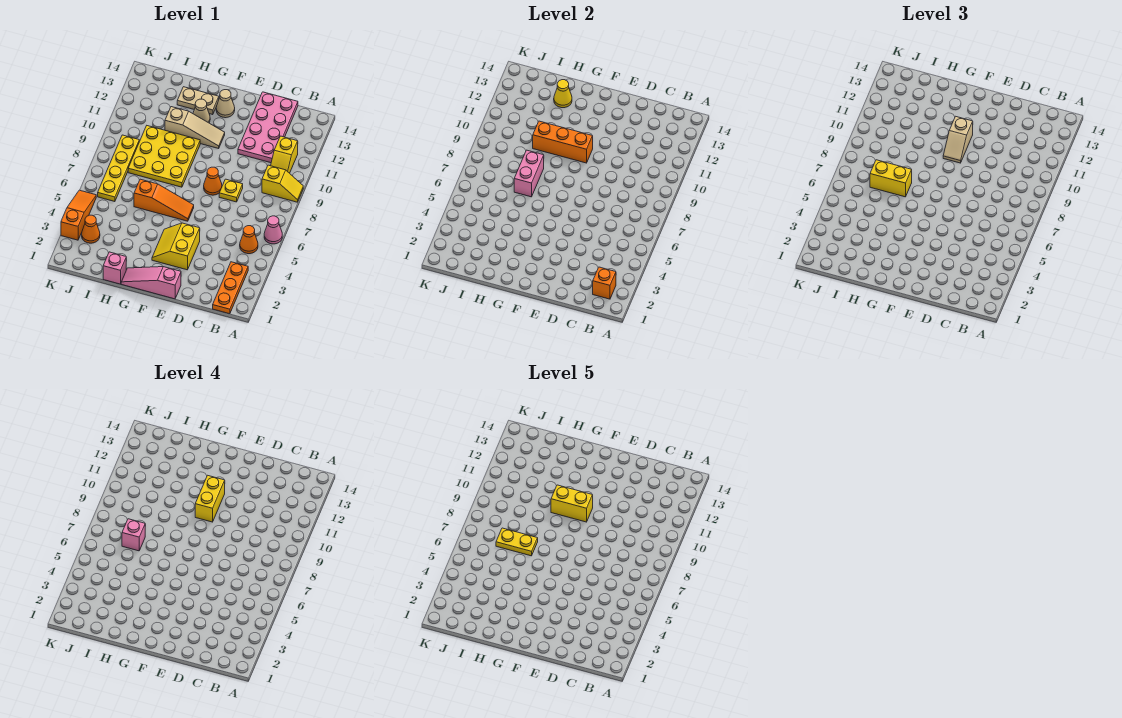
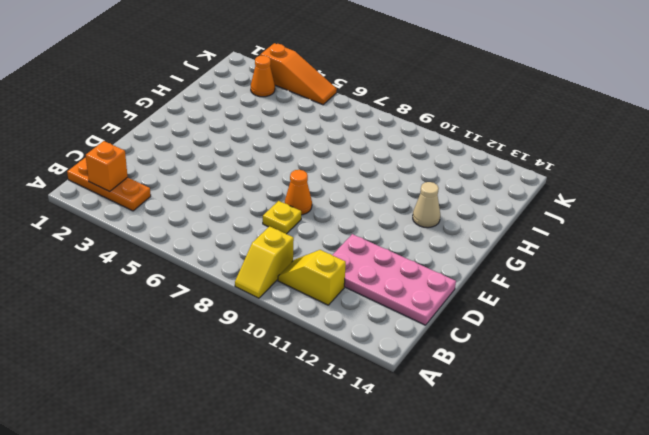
none -> pink 1x1 cone [264,216,282,244]
none -> orange 1x1 cone [240,226,258,254]
none -> pink 1x3 slope [121,267,181,299]
none -> yellow 2x2 slope [152,223,200,270]

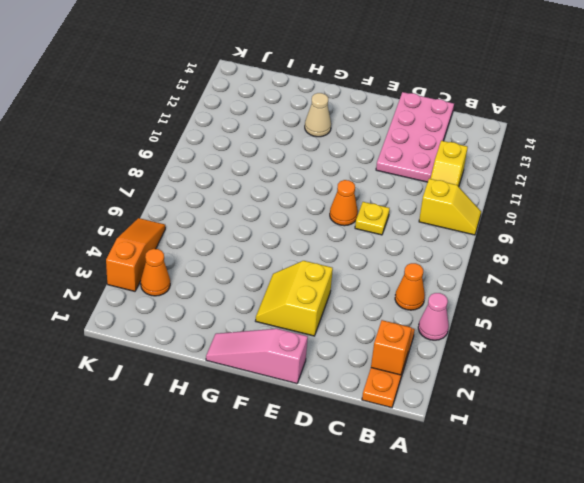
pink 1x1 cone [418,293,449,340] -> pink 1x1 cone moved to [264,216,282,244]
none -> orange 1x3 slope [134,179,194,221]
none -> tan 1x3 slope [165,107,225,148]
none -> tan 1x1 cone [216,90,235,118]
none -> yellow 3x3 plate [128,126,200,187]

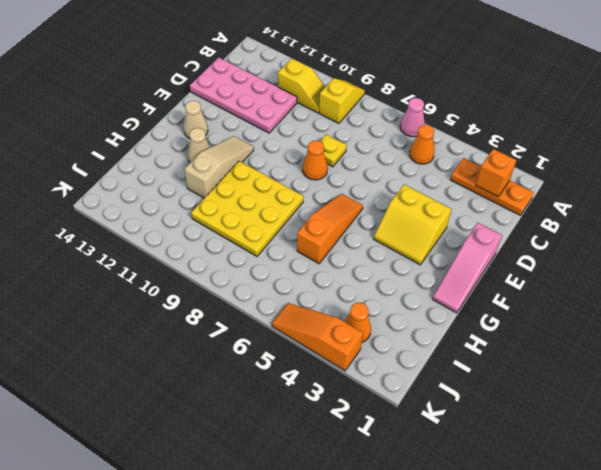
none -> tan 1x2 plate [177,87,219,115]
none -> pink 1x1 brick [103,252,126,284]
none -> yellow 1x4 plate [98,135,139,202]
none -> orange 1x3 brick [533,121,593,163]

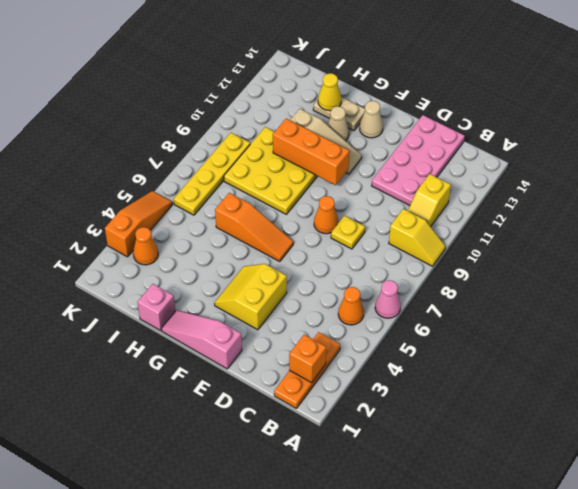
none -> pink 1x2 brick [514,150,544,197]
none -> tan 1x2 slope [943,116,973,163]
none -> yellow 1x2 brick [870,160,912,197]
none -> yellow 1x2 brick [195,475,225,522]

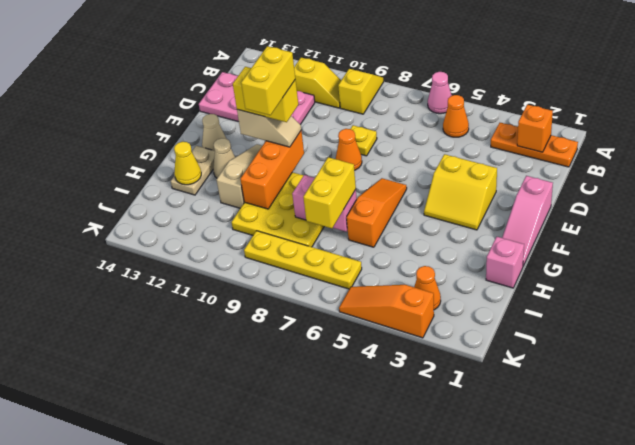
none -> pink 1x1 brick [122,519,145,551]
none -> yellow 1x2 plate [496,528,538,556]

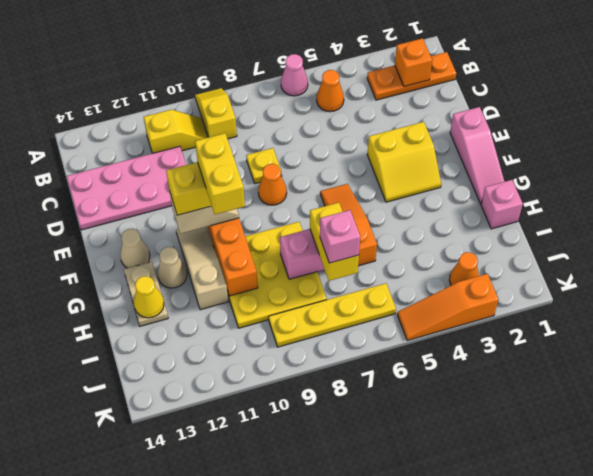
none -> yellow 1x2 plate [496,528,538,556]

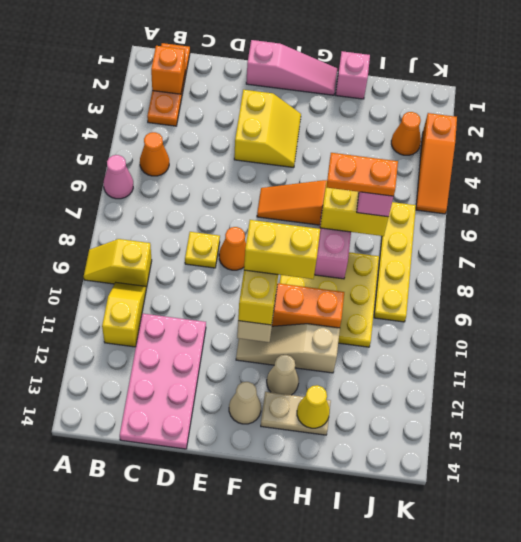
orange 1x2 plate [327,153,398,196] -> yellow 1x2 plate [496,528,538,556]

